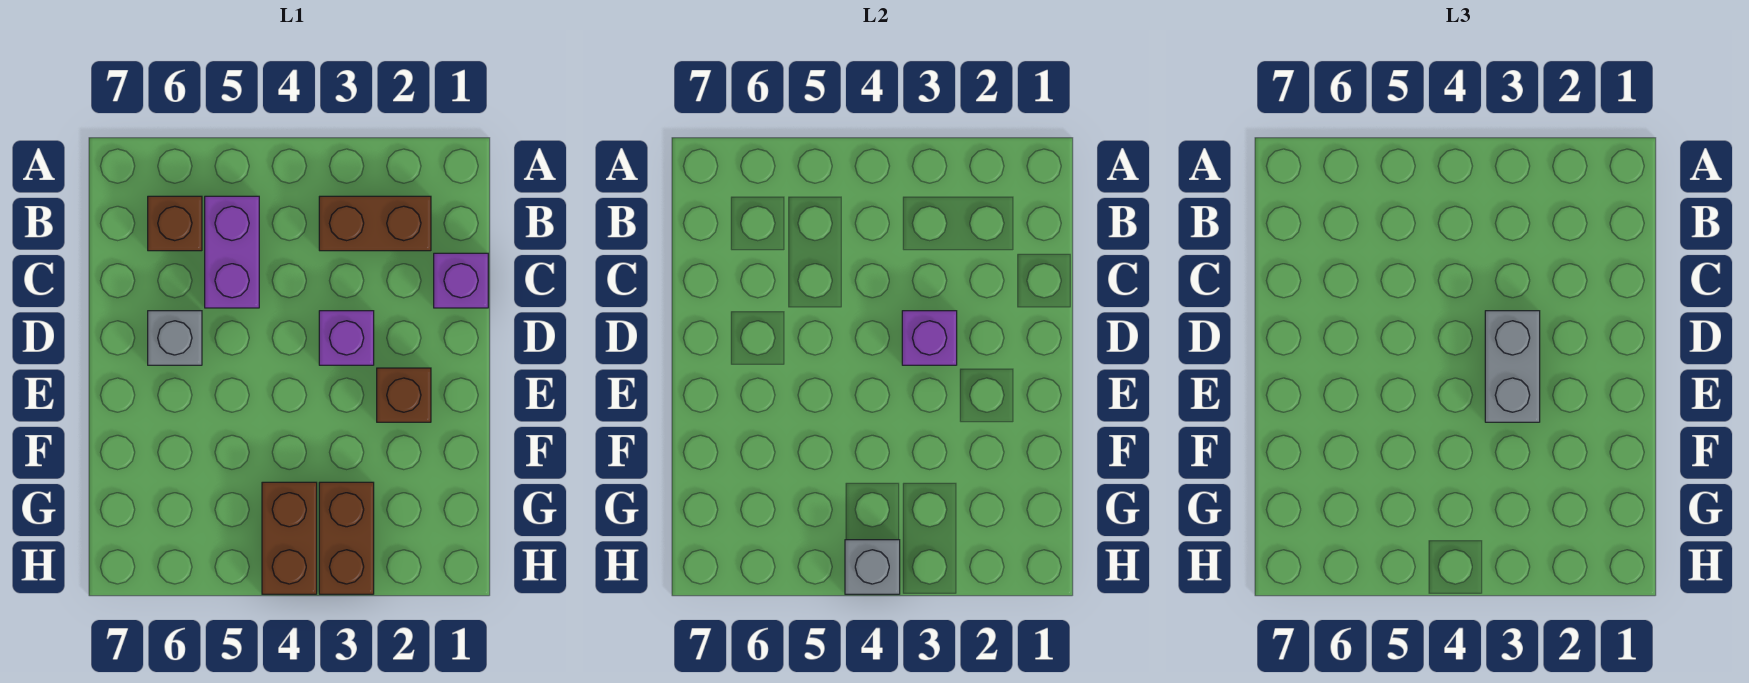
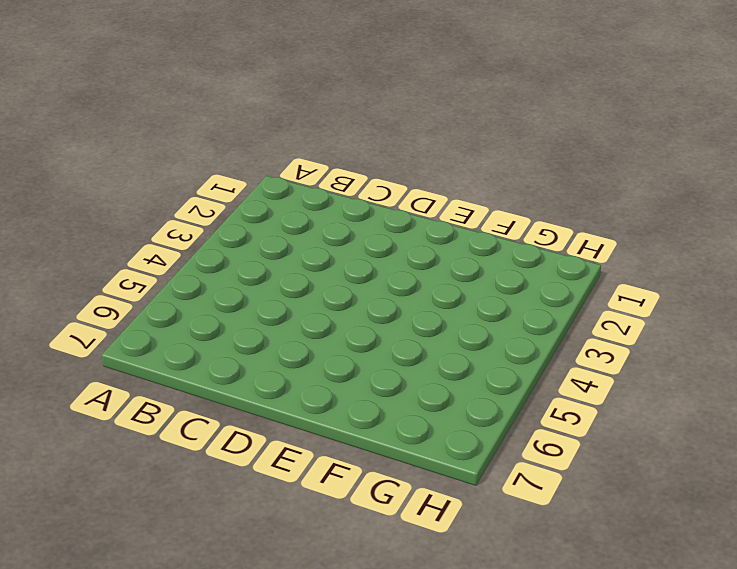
none -> brown 1x2 brick [319,196,431,251]
none -> purple 1x2 brick [205,196,259,308]
none -> brown 1x1 brick [148,196,202,251]

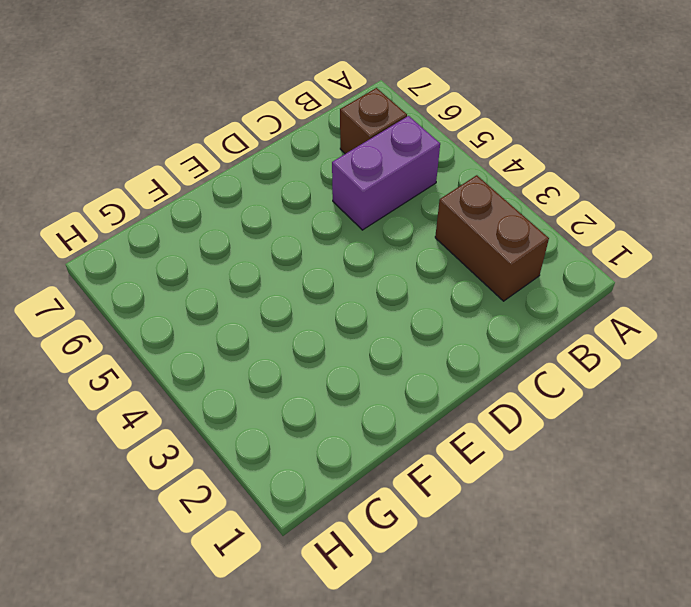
none -> purple 1x1 brick [434,253,488,308]
none -> purple 1x1 brick [319,311,374,365]
none -> grey 1x1 brick [148,311,202,365]

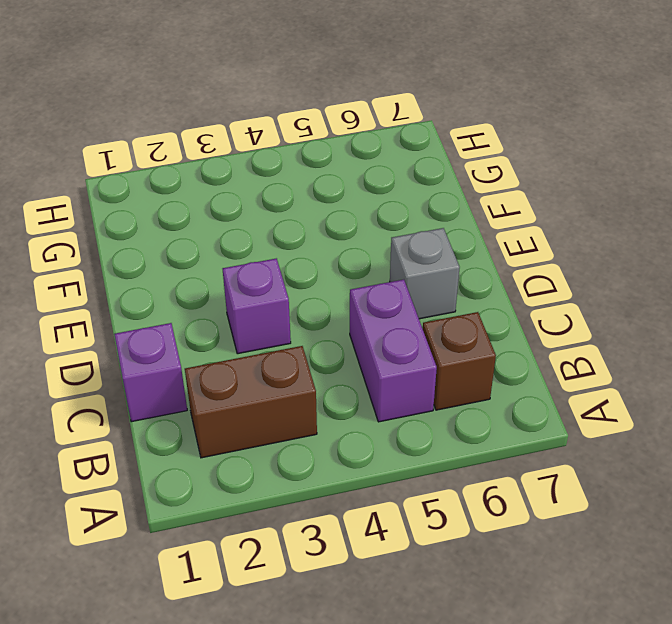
none -> brown 1x1 brick [377,368,431,422]
none -> brown 1x2 brick [319,482,374,594]
none -> brown 1x2 brick [262,482,317,594]

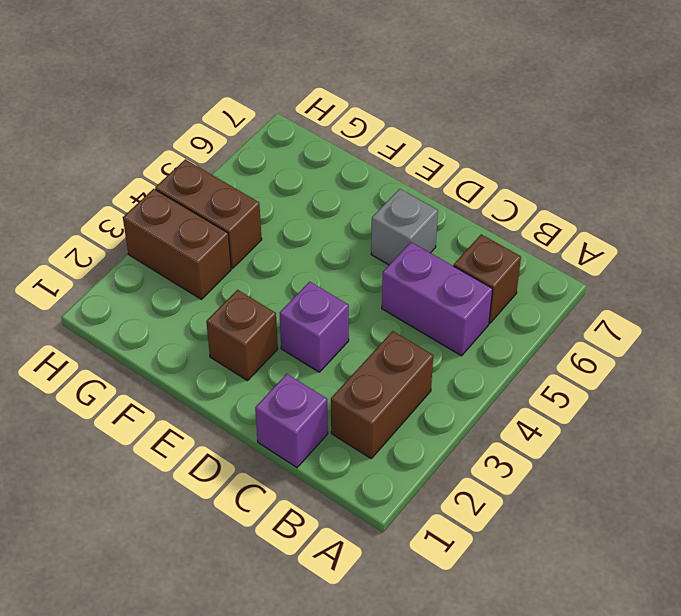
none -> purple 1x1 brick [902,311,957,365]
none -> grey 1x1 brick [845,540,900,594]
none -> grey 1x2 brick [1485,311,1540,422]

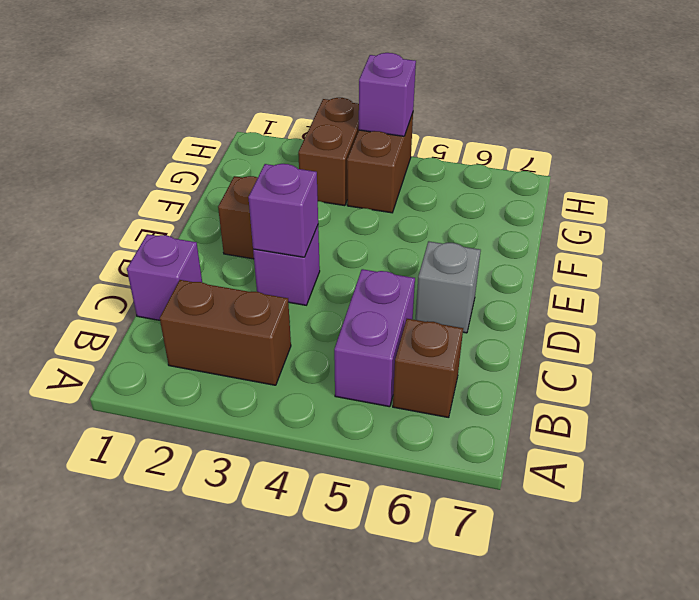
purple 1x1 brick [359,53,416,136] -> grey 1x1 brick [845,540,900,594]
none -> grey 1x2 brick [1485,311,1540,422]

